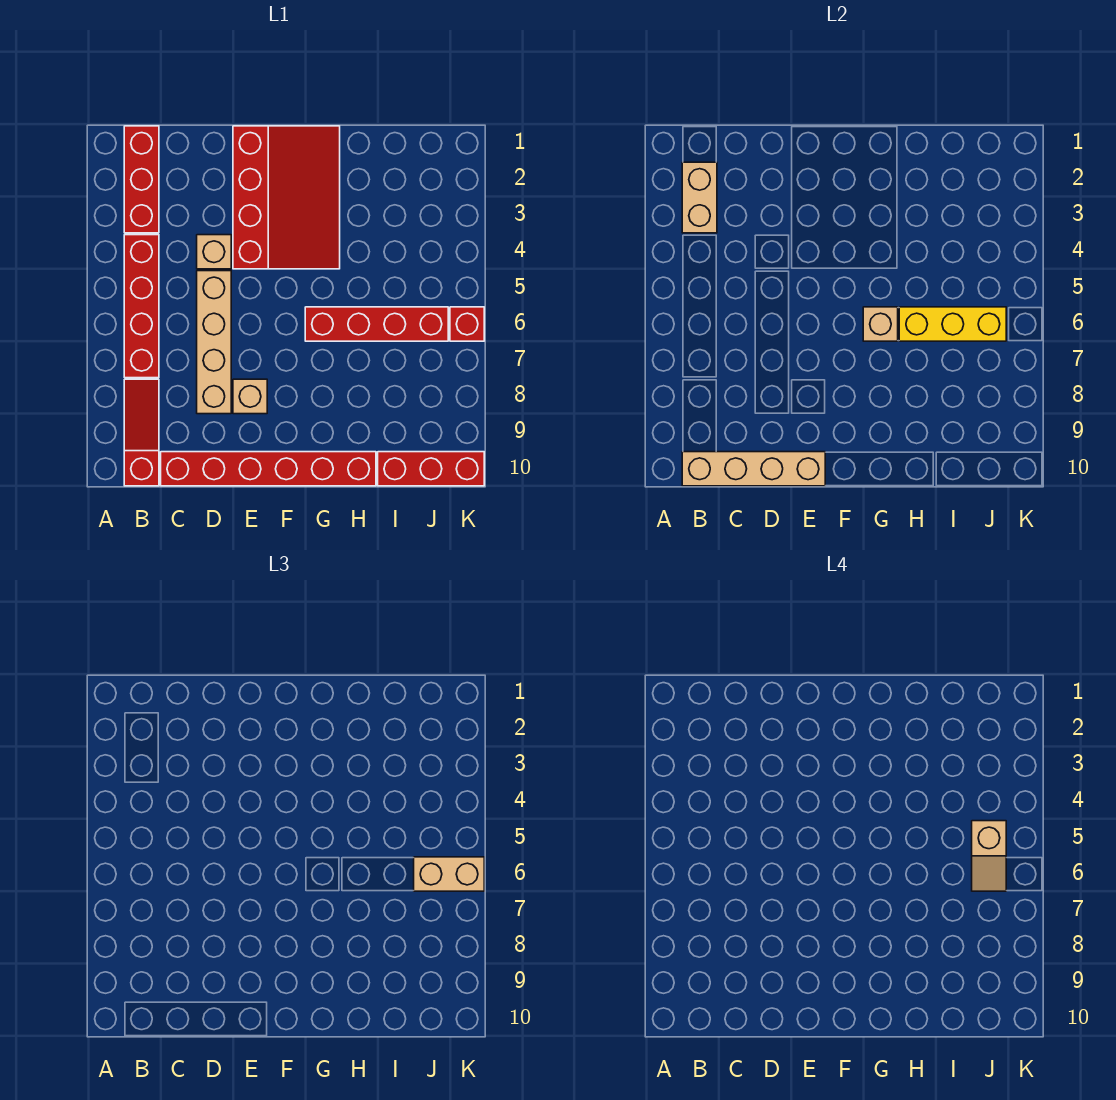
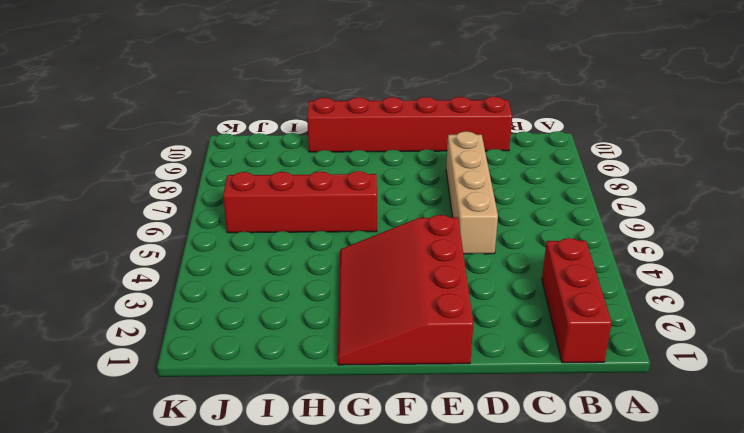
none -> red 1x4 brick [124,235,159,378]
none -> red 1x3 slope [124,379,159,486]
none -> tan 1x1 brick [197,235,231,269]

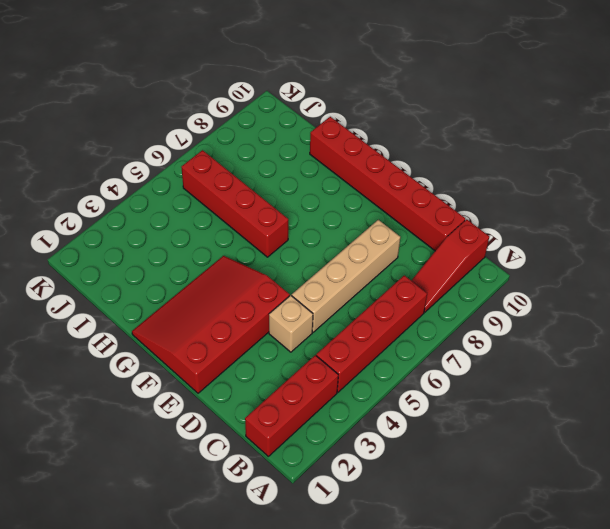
none -> tan 1x1 brick [233,379,267,414]
none -> red 1x3 brick [378,452,484,486]
none -> red 1x1 brick [450,307,484,341]

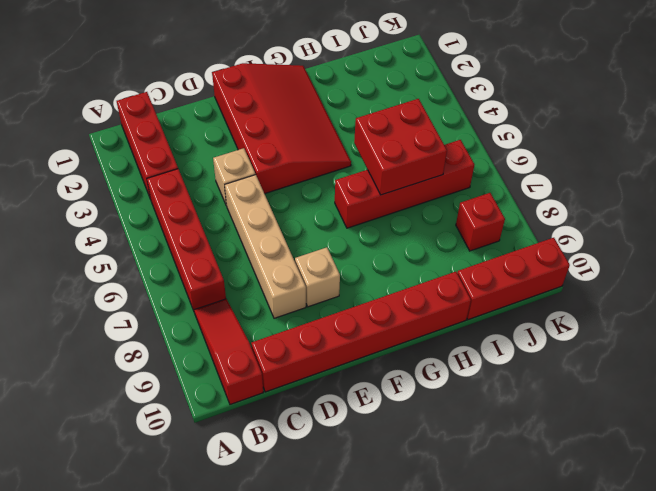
red 2x2 brick [354,99,447,195] -> yellow 1x3 brick [899,307,1006,341]
red 1x1 brick [456,193,505,251] -> red 1x1 brick moved to [450,307,484,341]
none -> tan 1x2 brick [682,162,717,233]
none -> tan 1x4 brick [682,452,825,486]
none -> tan 1x1 brick [863,307,898,341]

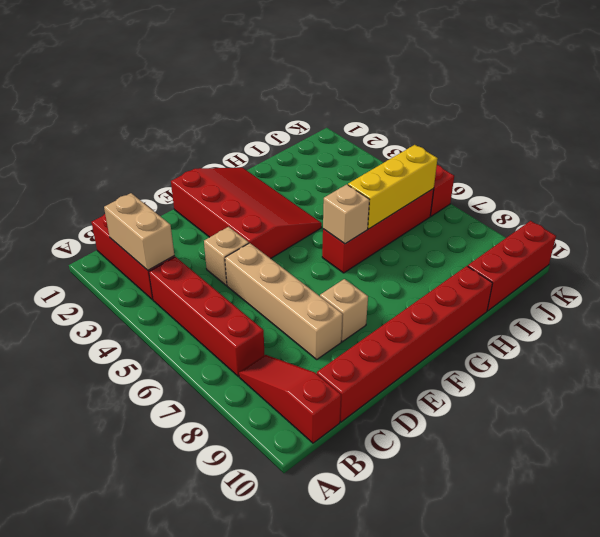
none -> tan 1x4 brick [682,452,825,486]
none -> tan 1x2 brick [414,857,484,891]
none -> tan 1x2 slope [972,821,1006,891]

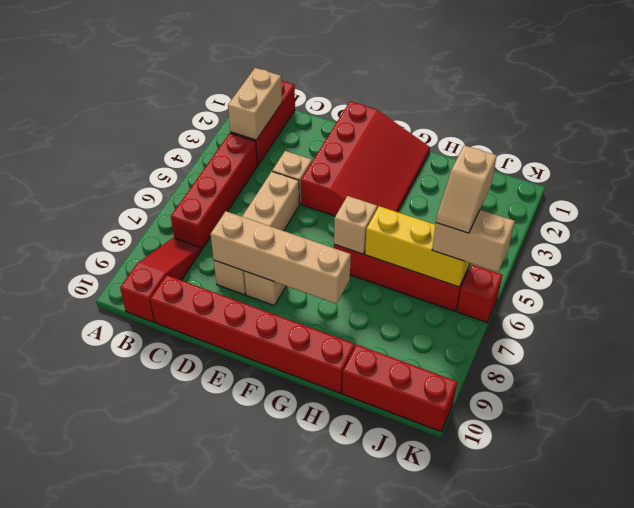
tan 1x4 brick [210,211,351,304] -> tan 1x4 brick moved to [682,452,825,486]

